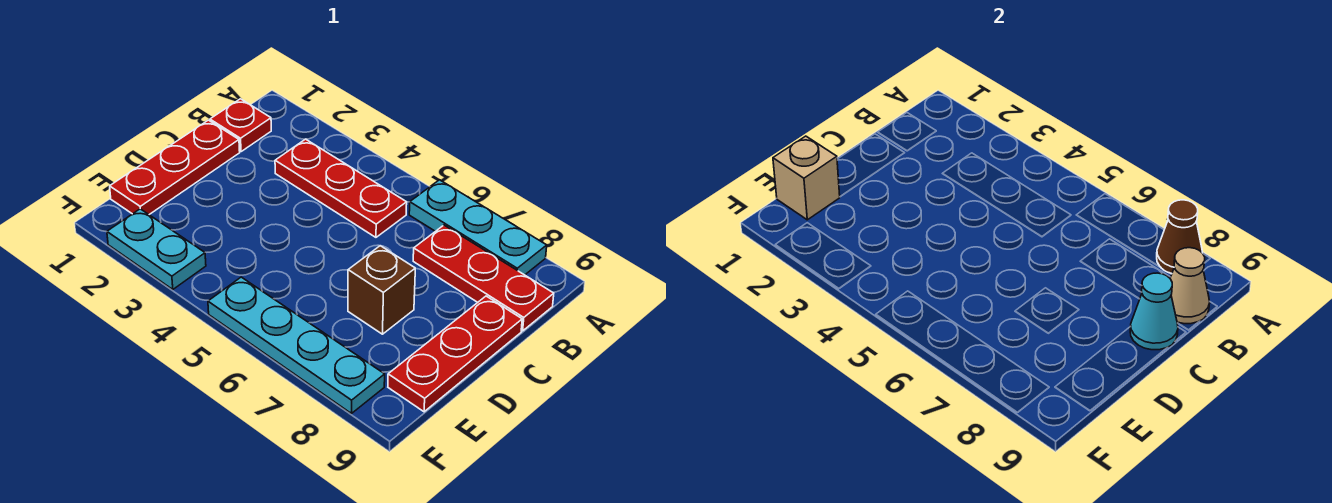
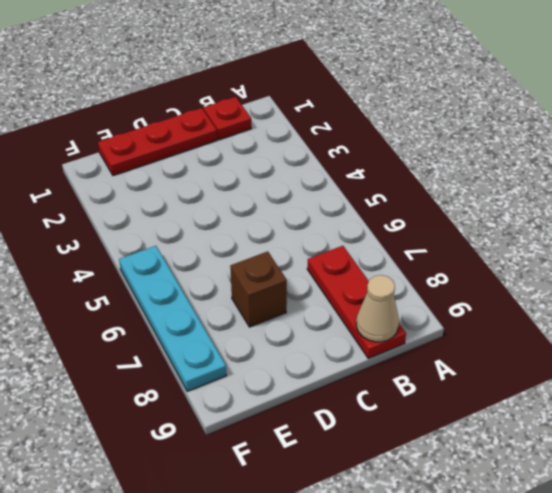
none -> cyan 1x3 plate [409,180,547,275]
none -> red 1x3 plate [275,139,407,237]
none -> red 1x3 plate [388,296,522,412]

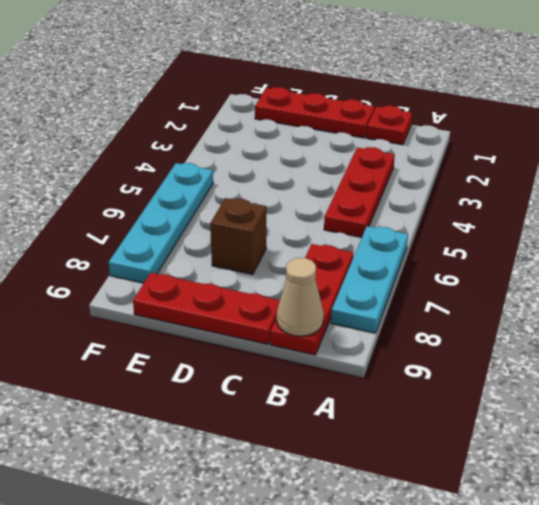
none -> cyan 1x2 plate [107,209,206,289]
none -> brown 1x1 cone [1157,200,1203,273]
none -> cyan 1x1 cone [1130,273,1178,350]

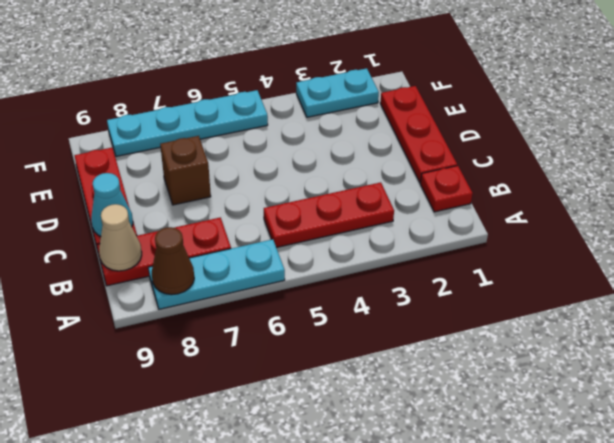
none -> tan 1x1 brick [773,136,840,220]

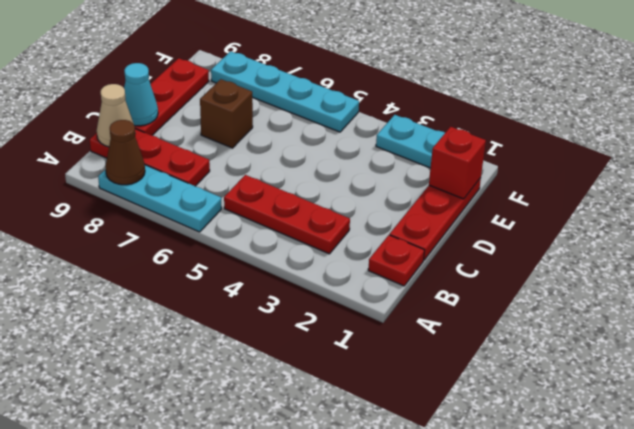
red 1x1 brick [429,127,486,199] -> tan 1x1 brick [773,136,840,220]

